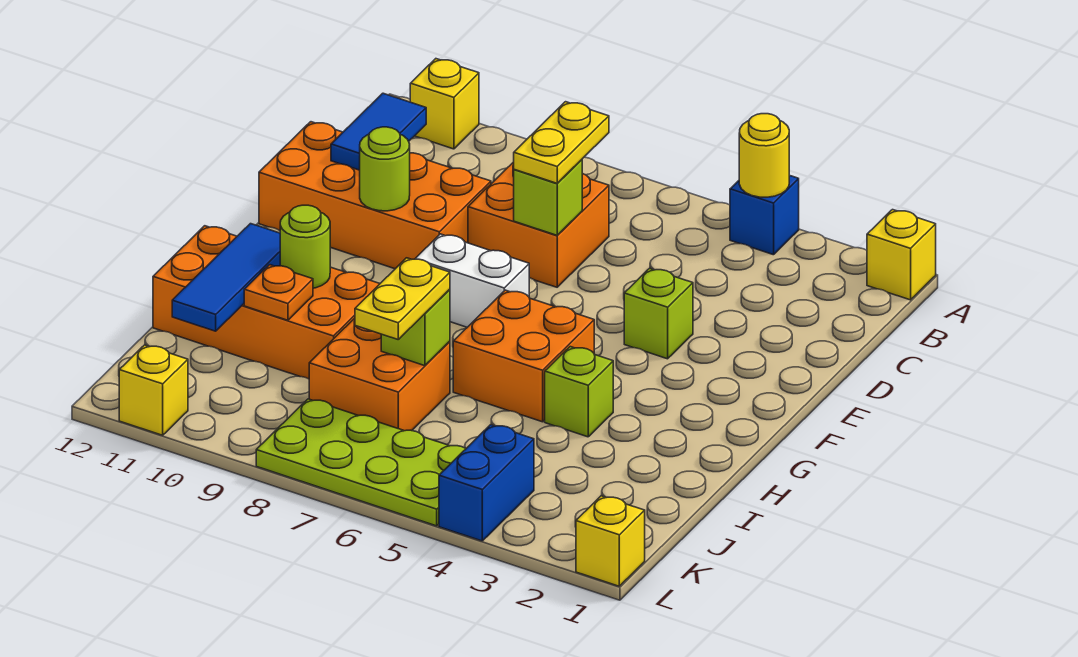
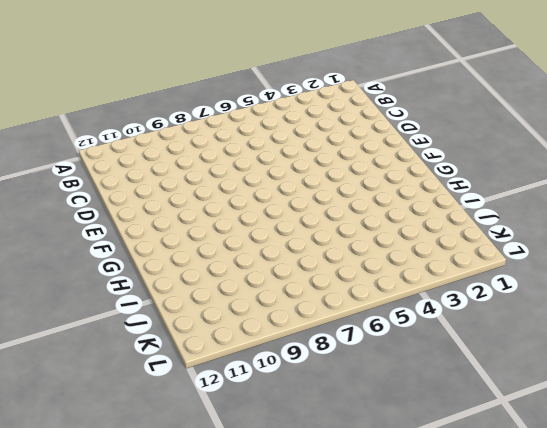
none -> yellow 1x1 brick [867,210,936,300]
none -> blue 1x1 brick [730,175,799,255]
none -> yellow 1x1 brick [410,59,479,149]

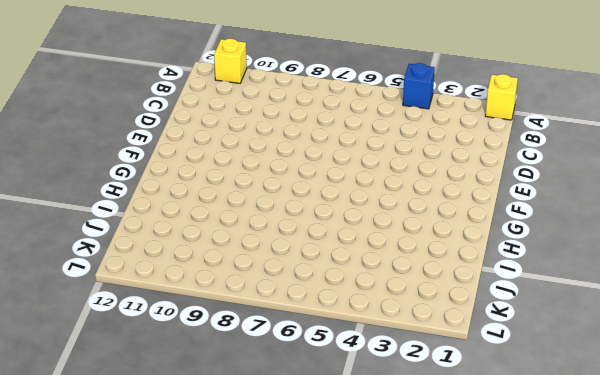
none -> orange 2x2 brick [468,162,609,287]
none -> orange 2x4 brick [259,122,491,269]
none -> lime 1x1 brick [624,268,693,359]

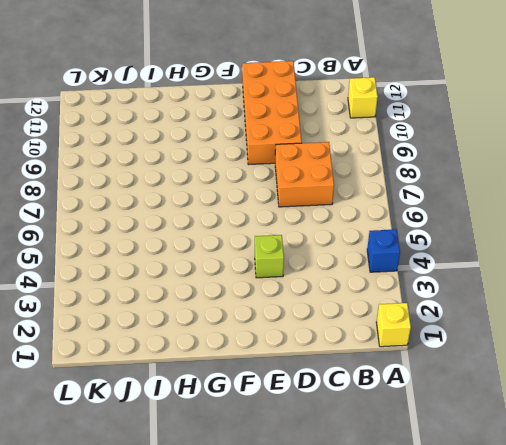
none -> white 1x2 brick [415,234,529,327]
none -> orange 2x2 brick [453,290,594,422]
none -> lime 1x1 brick [545,347,613,437]

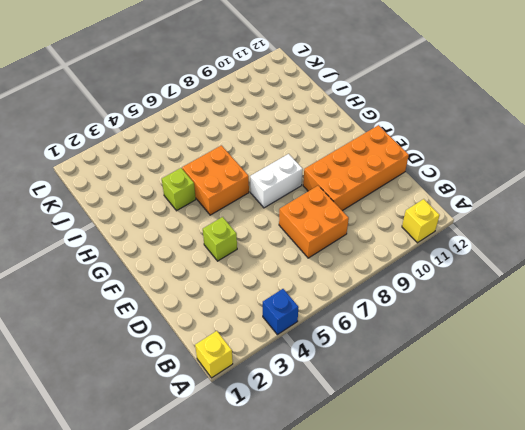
none -> orange 2x4 brick [153,226,380,379]
none -> orange 2x2 brick [309,318,450,431]
none -> blue 1x2 brick [439,425,534,541]

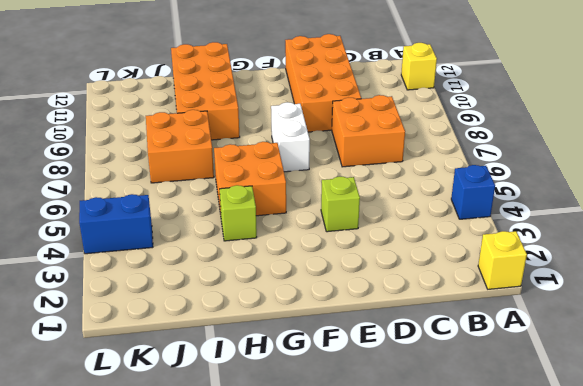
none -> lime 2x4 plate [256,399,466,526]
none -> yellow 1x1 brick [576,496,645,586]
none -> yellow 1x1 brick [119,345,188,435]

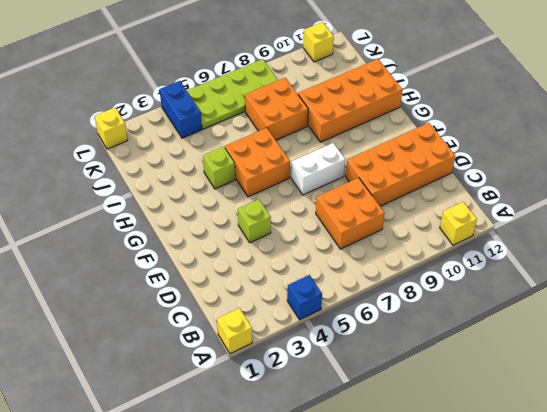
none -> yellow 1x1 round brick [739,114,789,197]
none -> blue 1x2 tile [331,93,426,170]
none -> lime 1x1 brick [514,160,582,235]

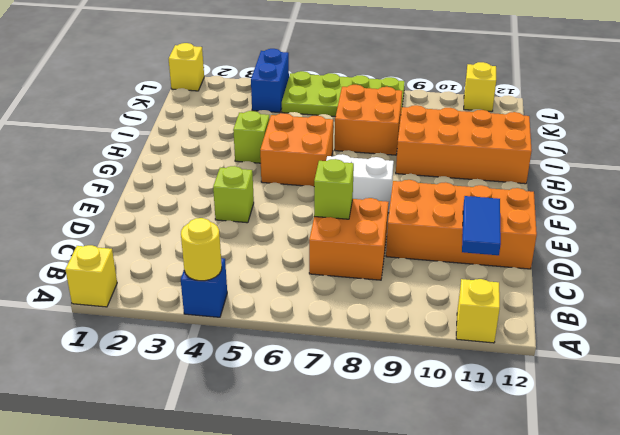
none -> lime 1x1 round brick [360,127,410,211]
none -> lime 1x1 round brick [280,205,330,288]
none -> blue 1x3 tile [172,224,280,331]

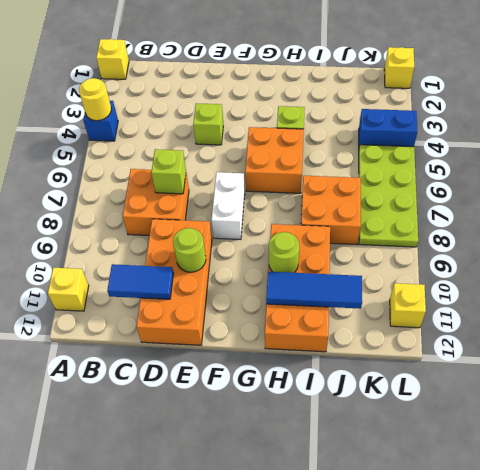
none -> lime 1x1 brick [381,289,450,366]
none -> orange 1x1 plate [244,265,313,320]
none -> yellow 1x2 plate [514,102,609,183]

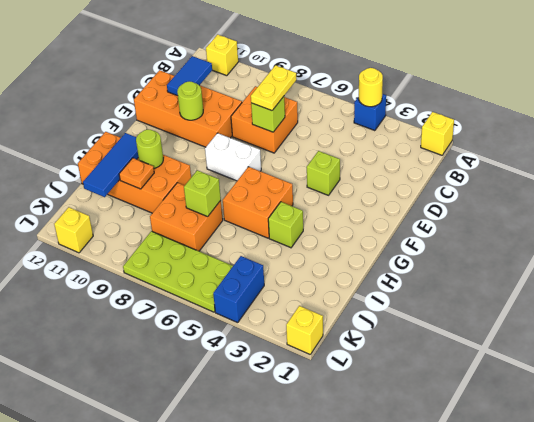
none -> yellow 1x2 plate [355,258,450,339]

